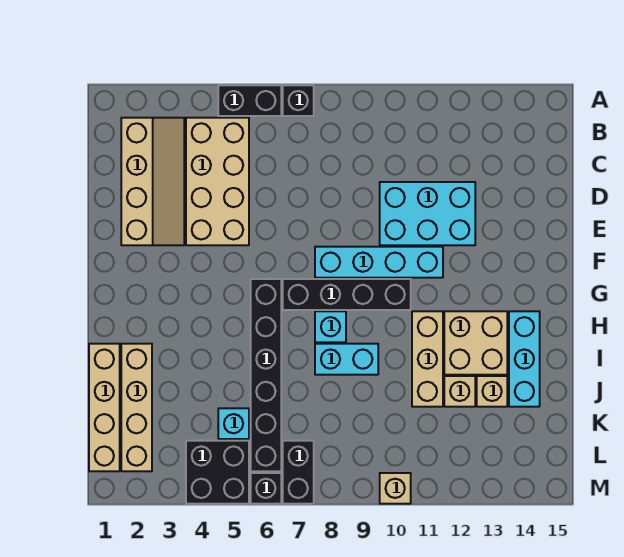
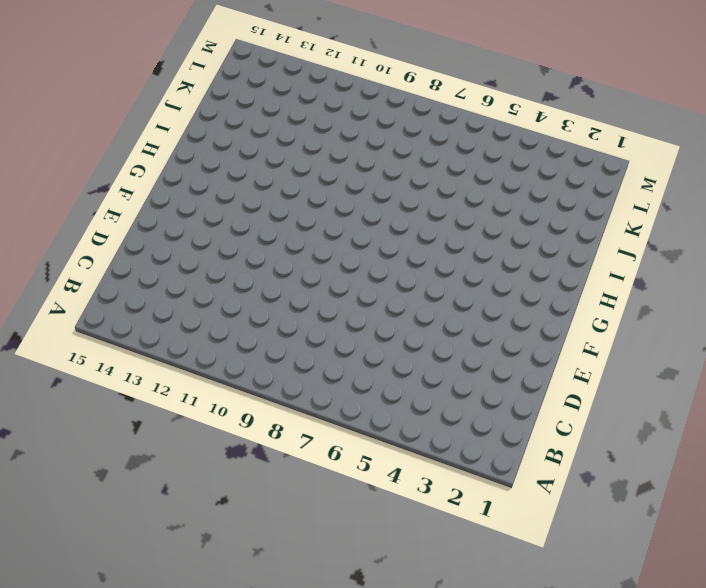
none -> black 1x2 brick [218,85,281,116]
none -> black 1x1 brick [283,85,314,116]
none -> tan 2x4 slope [121,118,184,245]

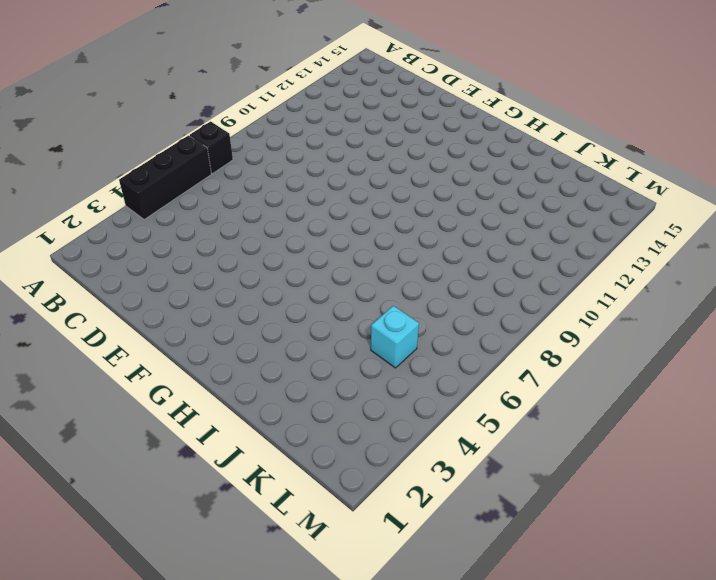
black 1x3 brick [119,136,211,220] -> black 1x2 brick [218,85,281,116]
none -> tan 2x4 slope [121,118,184,245]
none -> tan 2x4 brick [186,118,249,245]
none -> cyan 2x3 brick [380,182,475,245]

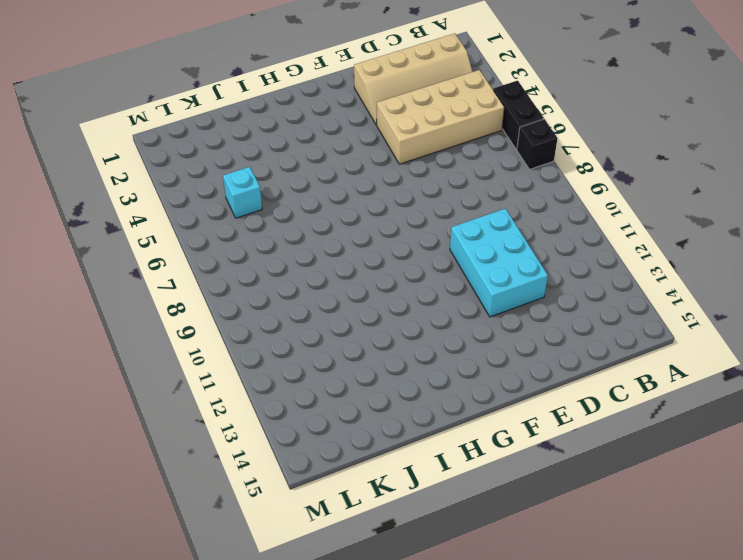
none -> cyan 1x4 brick [315,247,443,278]
none -> black 1x6 brick [251,279,281,471]
none -> black 1x4 brick [283,279,411,310]

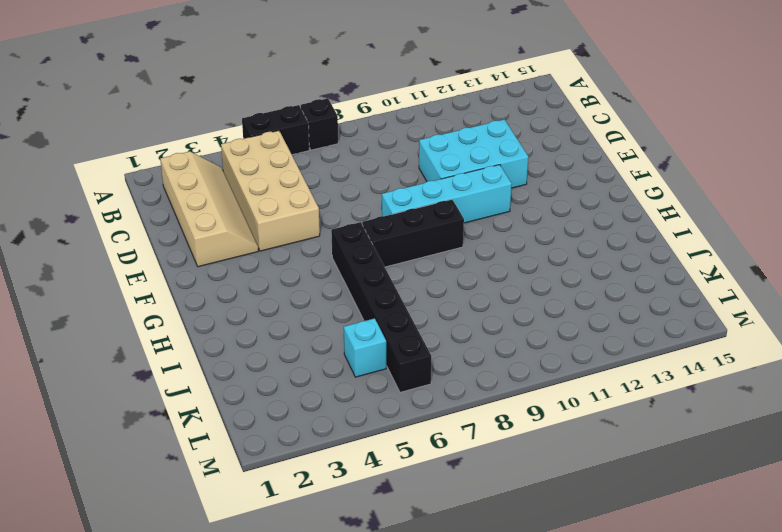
black 1x3 brick [362,199,464,267] -> black 1x4 brick [283,279,411,310]
none -> cyan 1x1 brick [315,311,346,342]
none -> tan 1x3 brick [412,311,443,407]
none -> tan 2x2 brick [444,311,507,375]

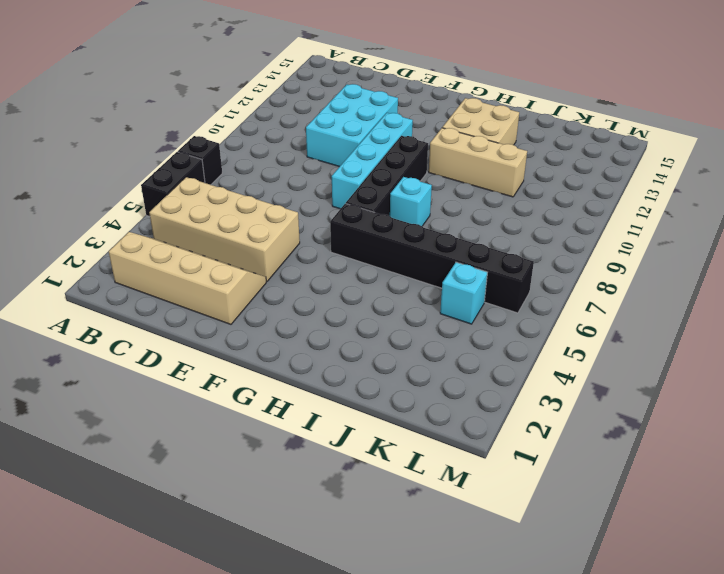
none -> cyan 1x3 brick [509,311,540,407]
none -> tan 1x4 brick [89,344,120,471]
none -> tan 1x4 brick [121,344,152,471]

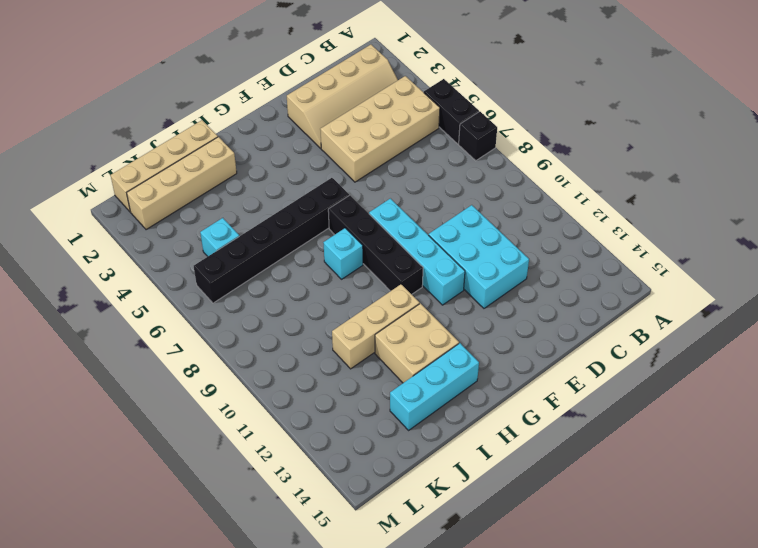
none -> cyan 1x2 brick [315,344,378,375]
none -> tan 1x1 brick [444,376,475,407]
none -> tan 1x1 brick [477,376,507,407]

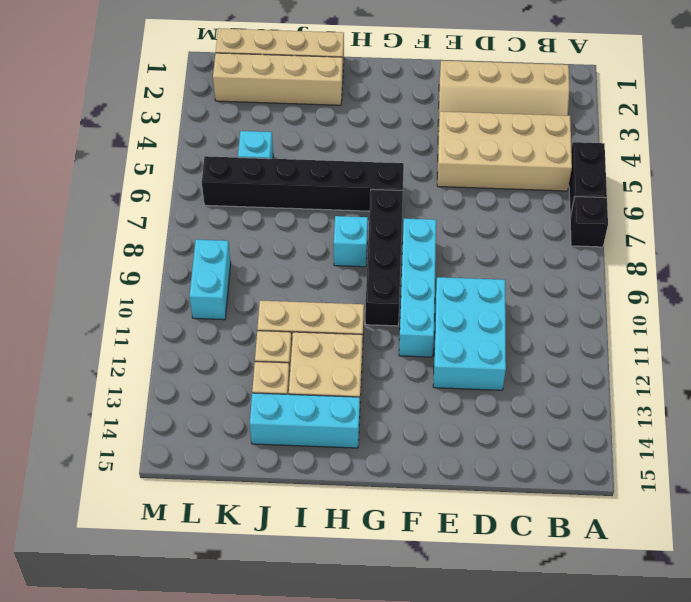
cyan 1x2 brick [190,240,231,320] -> cyan 1x2 brick moved to [315,344,378,375]
none -> black 2x2 brick [186,441,249,504]
none -> black 1x2 brick [283,441,314,504]
none -> black 1x1 brick [251,473,281,504]

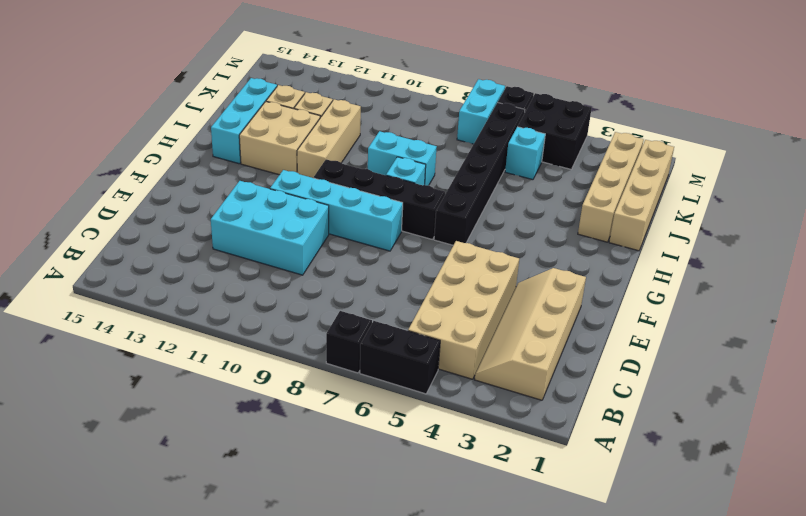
cyan 1x2 brick [457,79,505,144] -> black 1x2 brick [283,441,314,504]
none -> tan 1x1 brick [380,473,411,504]

